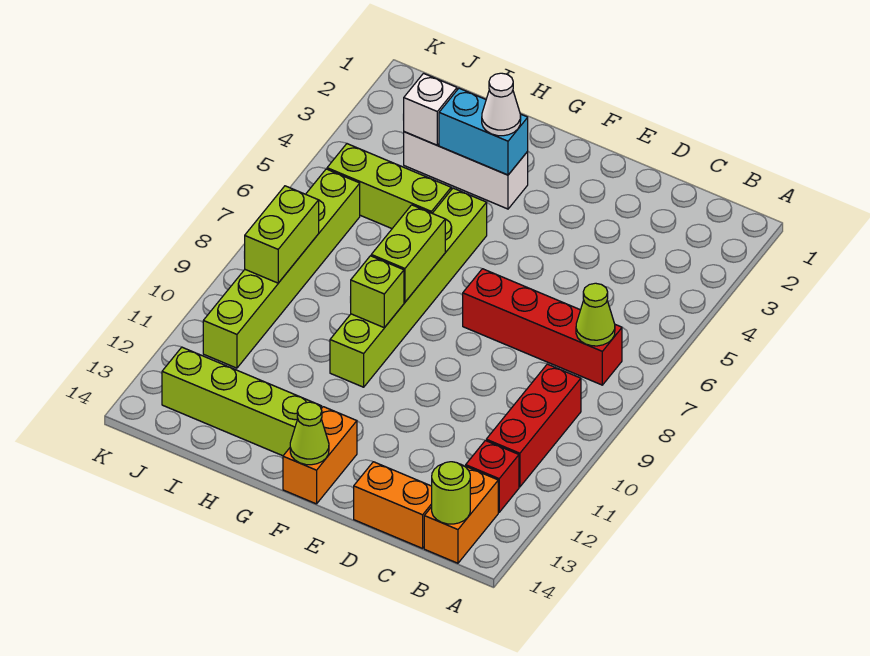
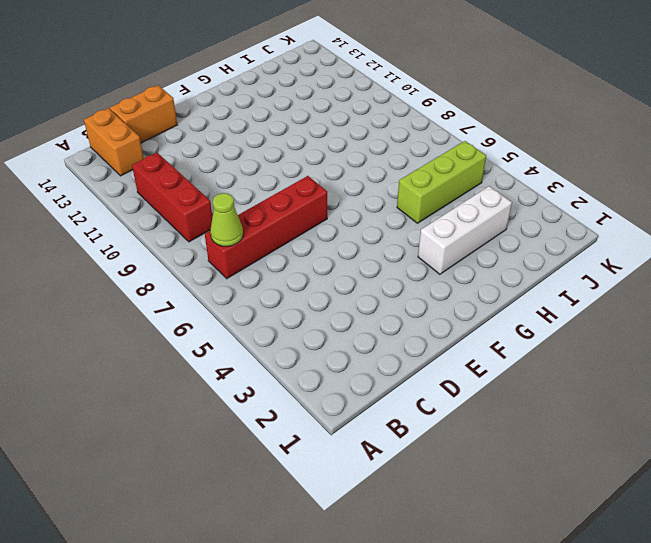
none -> red 1x1 brick [466,441,519,512]
none -> orange 1x2 brick [283,407,357,504]
none -> lime 1x6 brick [330,188,487,387]

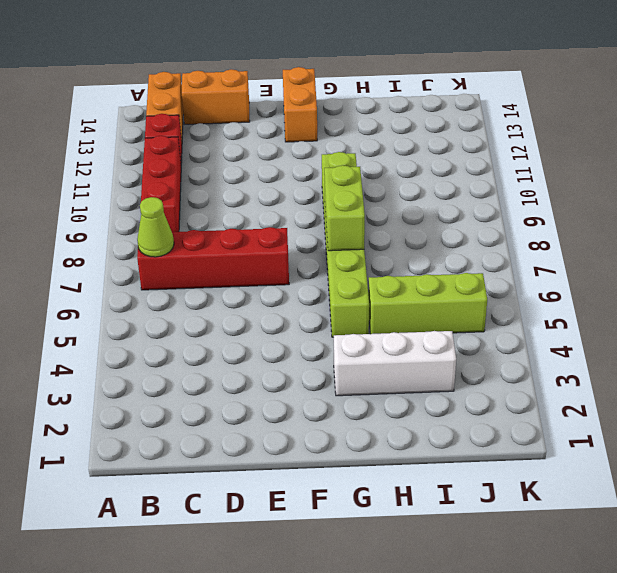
none -> lime 1x4 brick [162,347,321,456]
none -> lime 1x6 brick [203,169,360,368]
none -> lime 1x1 round brick [432,462,470,524]

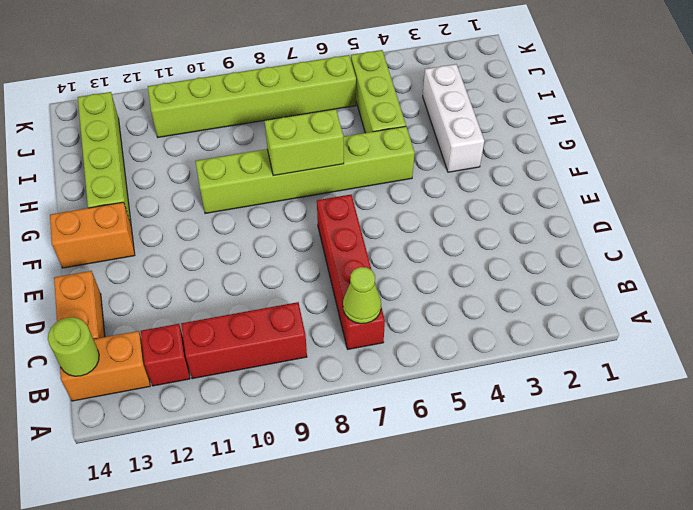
none -> lime 1x1 cone [290,402,329,465]
none -> cyan 1x2 brick [439,88,528,175]
none -> lime 1x1 brick [350,256,404,328]

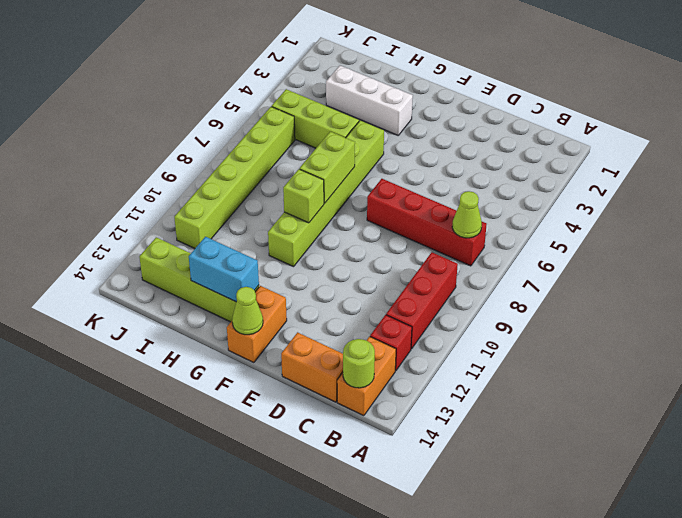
cyan 1x2 brick [189,237,259,302] -> cyan 1x2 brick moved to [439,88,528,175]
none -> white 1x1 brick [403,73,457,145]
none -> lime 1x2 brick [245,186,319,283]
none -> white 1x1 cone [482,73,521,136]

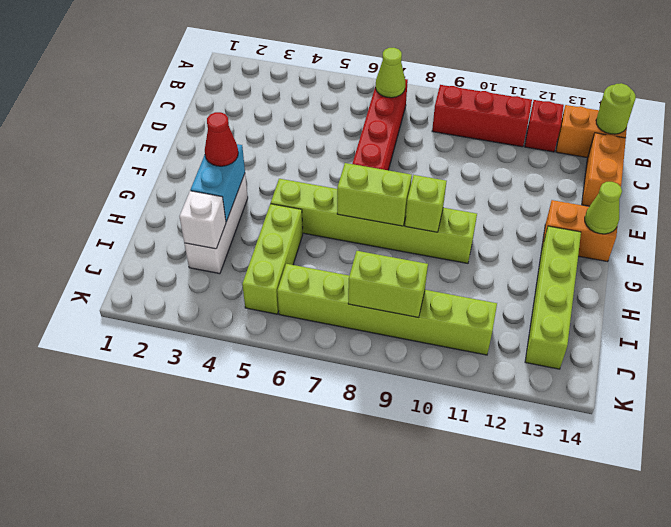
red 1x1 cone [205,112,238,166] -> white 1x1 cone [482,73,521,136]

